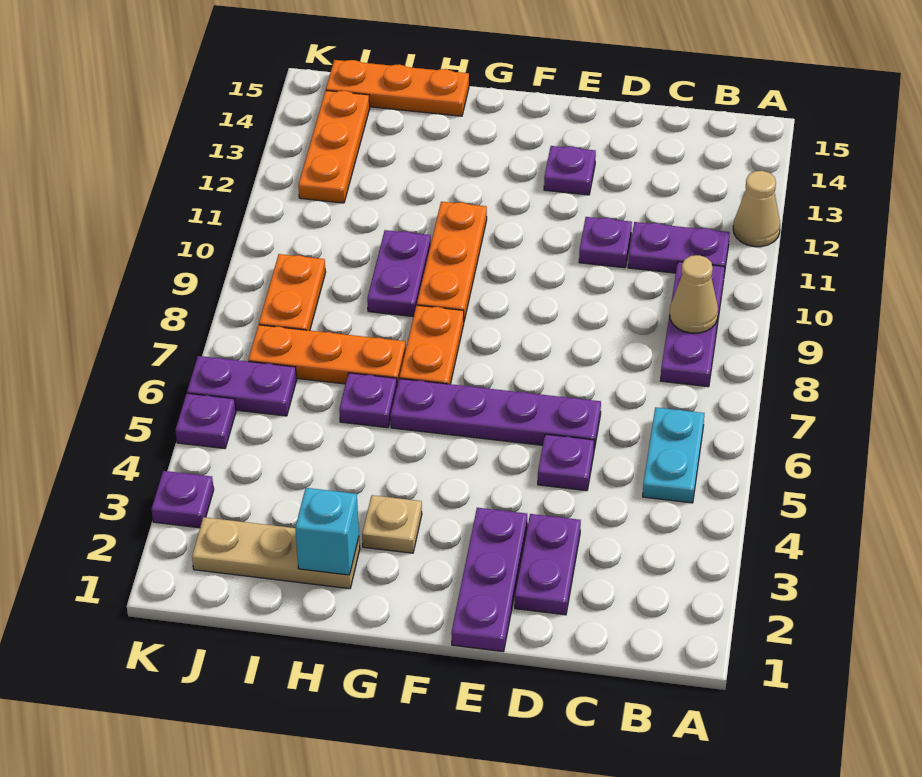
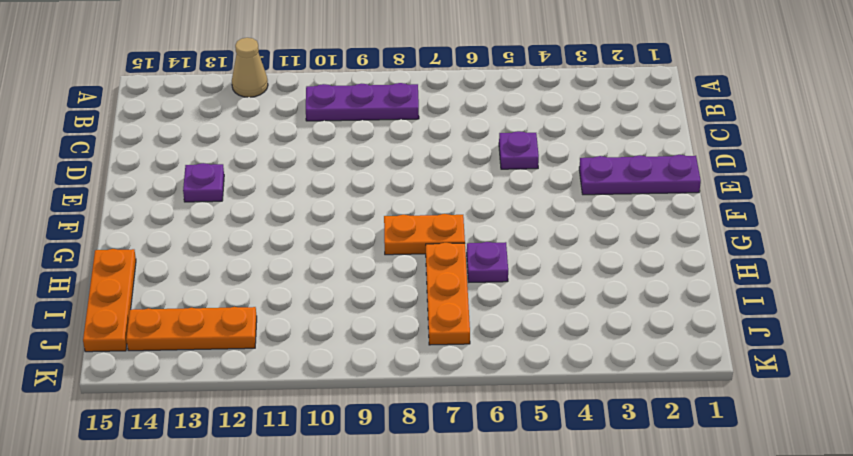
none -> cyan 1x2 plate [643,407,704,503]
none -> purple 1x2 plate [628,222,730,274]
none -> purple 1x2 plate [515,514,581,615]

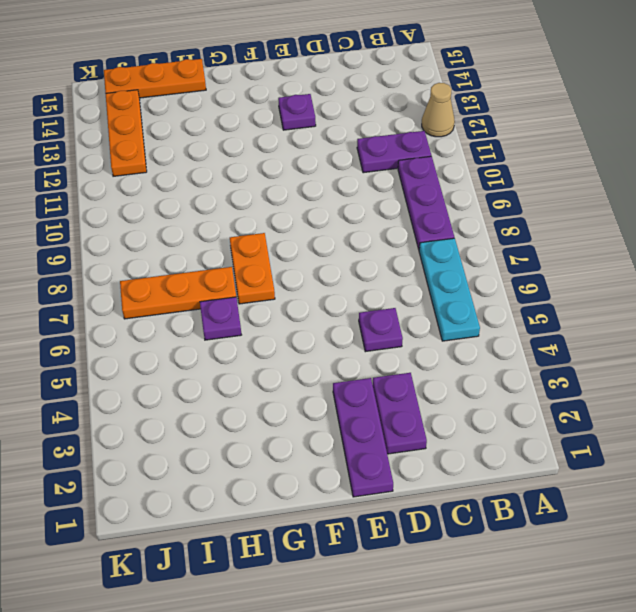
cyan 1x3 plate [419,238,480,341] -> cyan 1x2 plate [643,407,704,503]
none -> purple 1x4 plate [390,379,601,449]
none -> purple 1x1 plate [579,217,632,268]
none -> tan 1x1 plate [362,495,422,553]

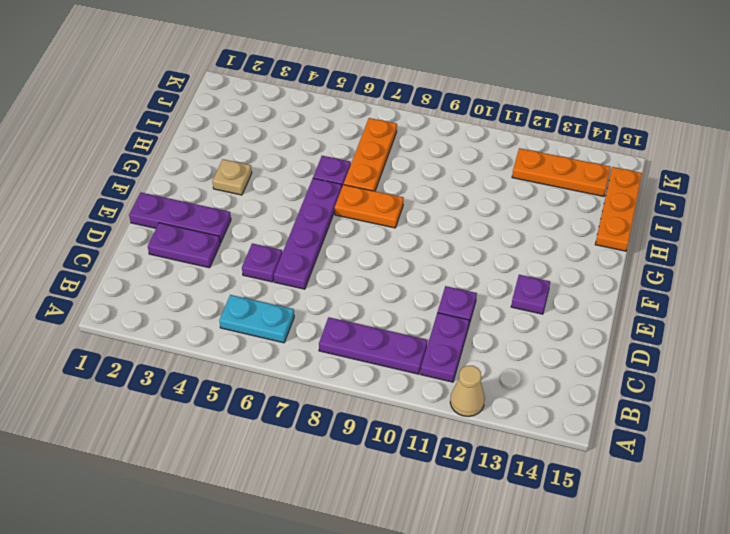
none -> orange 1x3 plate [417,202,487,321]
none -> tan 1x3 plate [192,517,360,589]
none -> purple 1x2 plate [367,230,431,317]

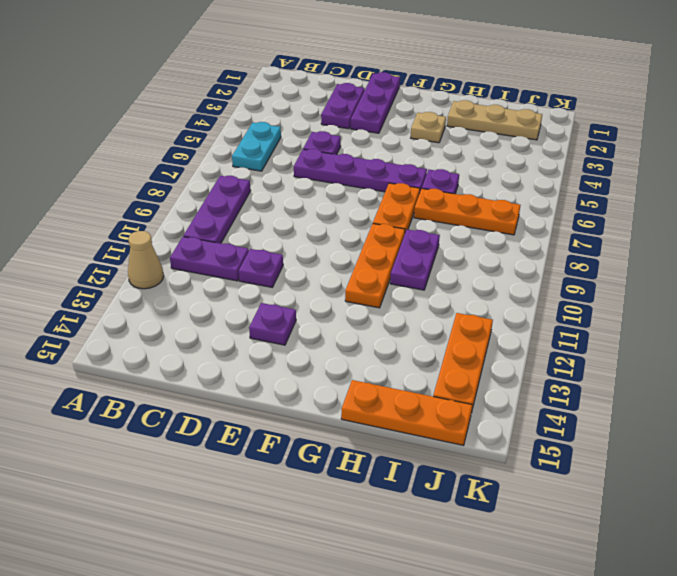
none -> purple 1x2 plate [187,356,297,416]
none -> orange 1x2 plate [259,254,326,331]
none -> purple 1x1 plate [151,471,214,528]

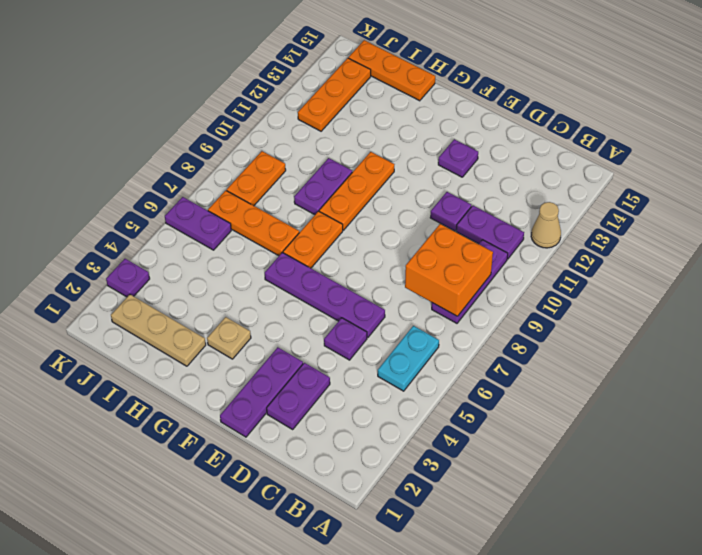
orange 2x2 brick [405,224,493,316] -> tan 1x1 cone [670,255,718,333]
none -> purple 1x1 plate [339,373,397,428]
none -> purple 1x1 plate [175,393,236,449]
none -> cyan 1x1 brick [295,488,359,575]

